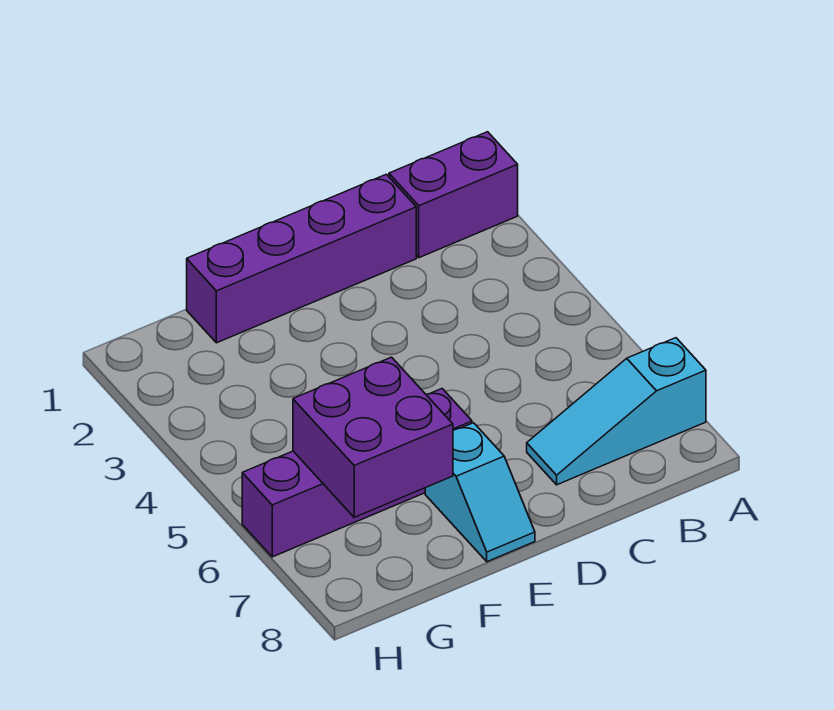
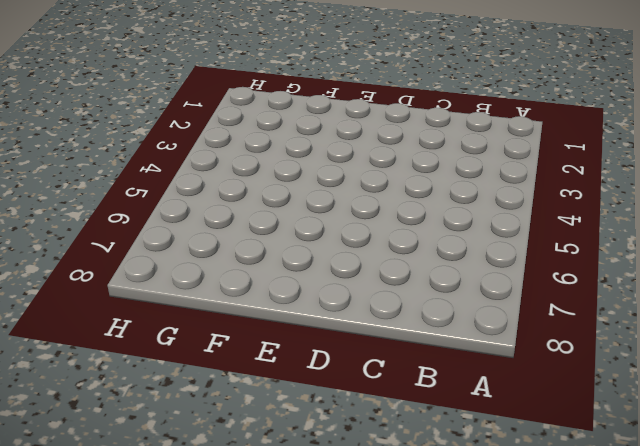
none -> purple 1x2 brick [389,132,518,258]
none -> cyan 1x3 slope [527,338,706,485]

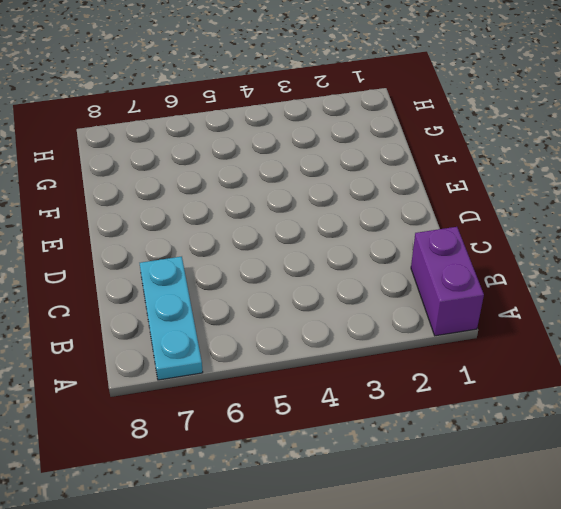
cyan 1x3 plate [140,257,203,380] -> cyan 1x3 slope [527,338,706,485]
none -> purple 1x4 brick [187,174,416,343]
none -> purple 1x4 brick [242,389,472,557]

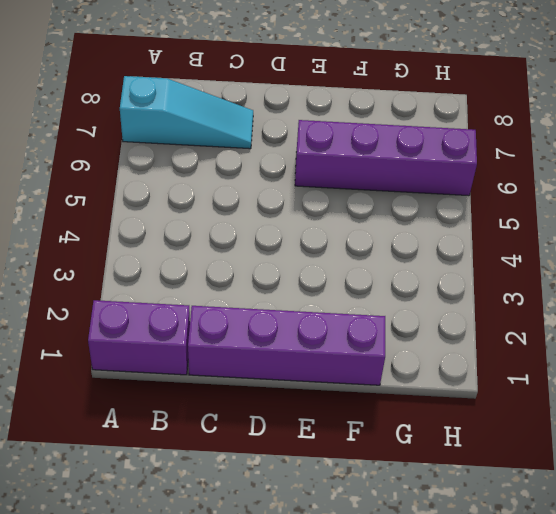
none -> cyan 1x2 slope [425,423,535,562]
none -> purple 2x2 brick [293,357,453,517]

